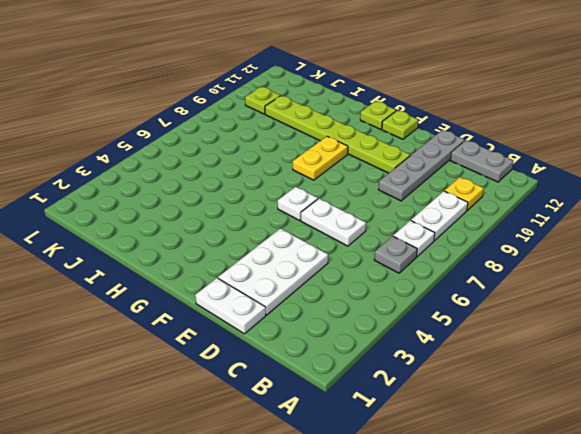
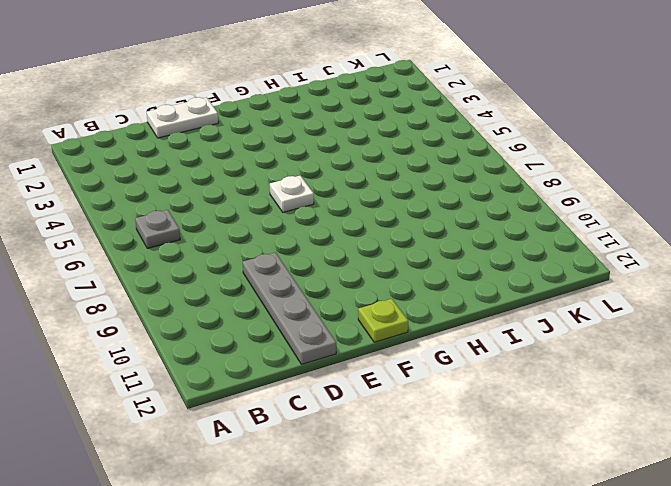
none -> white 1x1 plate [393,220,435,257]
none -> white 1x2 plate [411,191,468,241]
none -> yellow 1x1 plate [445,177,484,210]

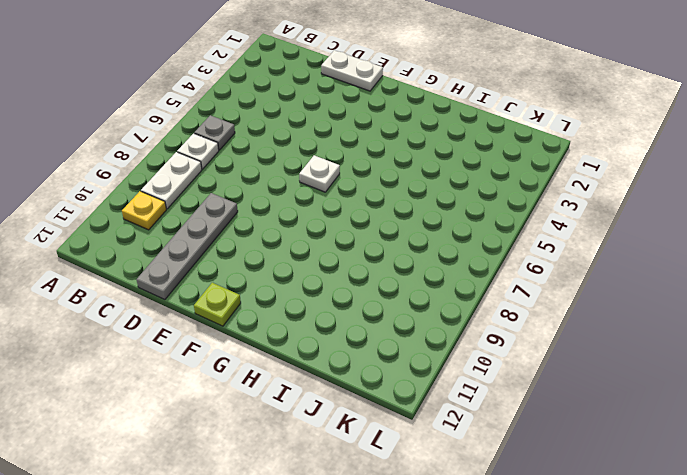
none -> grey 1x2 plate [450,140,513,182]
none -> white 2x3 plate [218,228,328,315]
none -> white 1x2 plate [301,199,366,246]

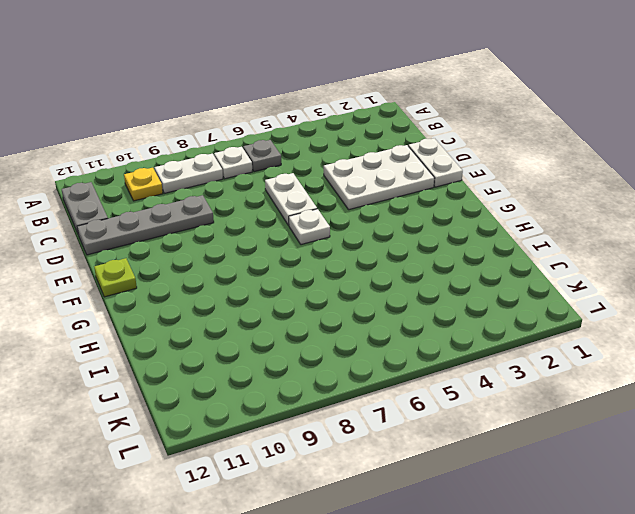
none -> lime 1x6 plate [265,96,410,173]
none -> yellow 1x2 plate [293,136,348,180]
none -> lime 1x1 plate [360,101,396,129]

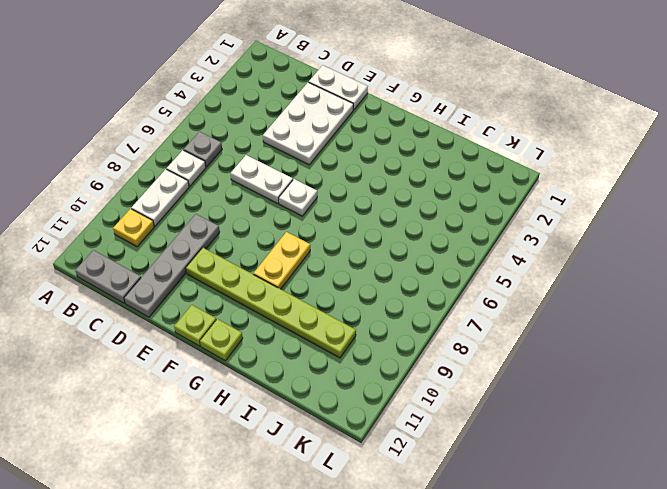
none -> lime 1x1 plate [245,87,280,114]

